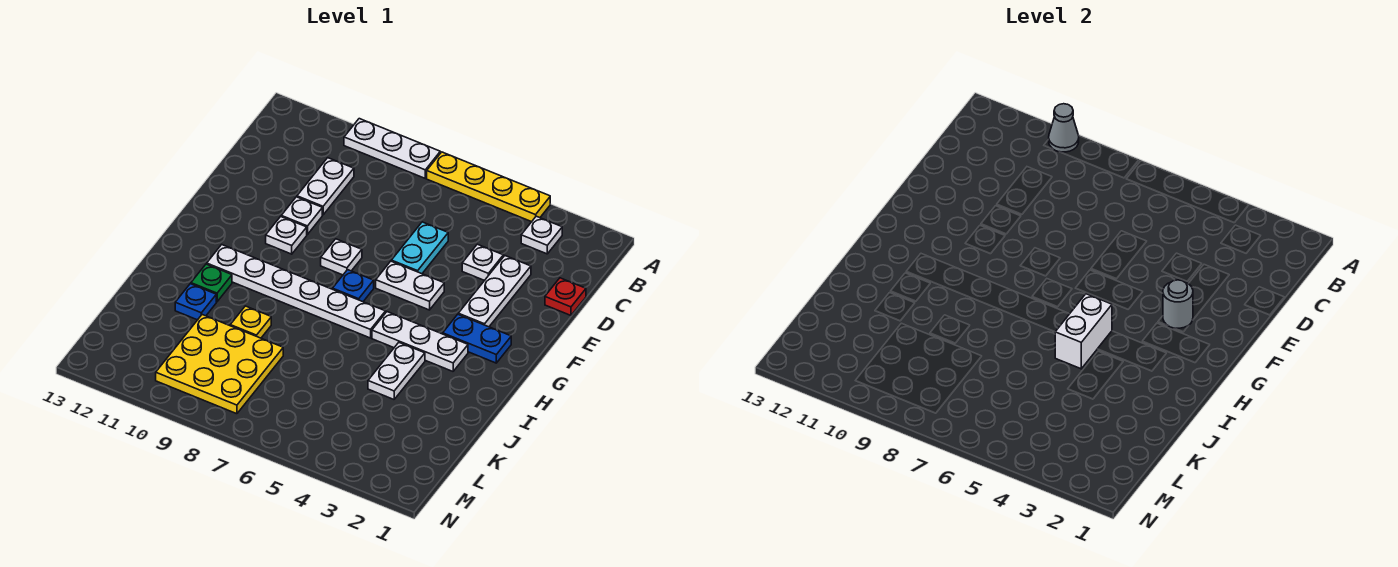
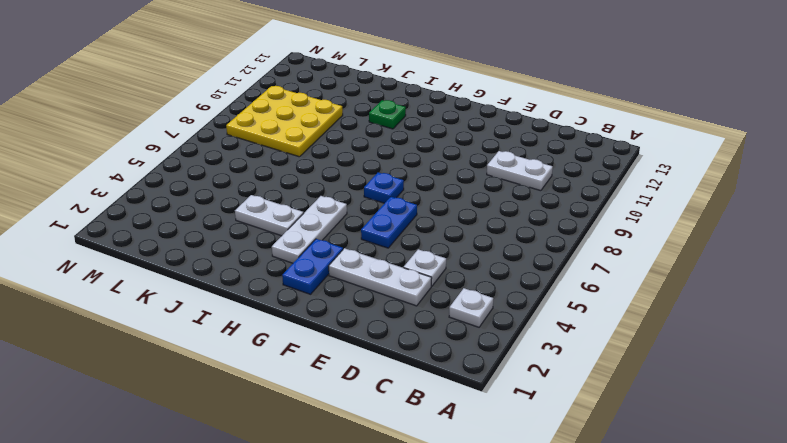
blue 1x2 plate [361,197,417,248] -> white 1x2 plate [376,261,444,310]
none -> yellow 1x4 plate [427,152,550,222]
none -> white 1x3 plate [344,119,440,178]
none -> red 1x1 plate [545,278,586,315]

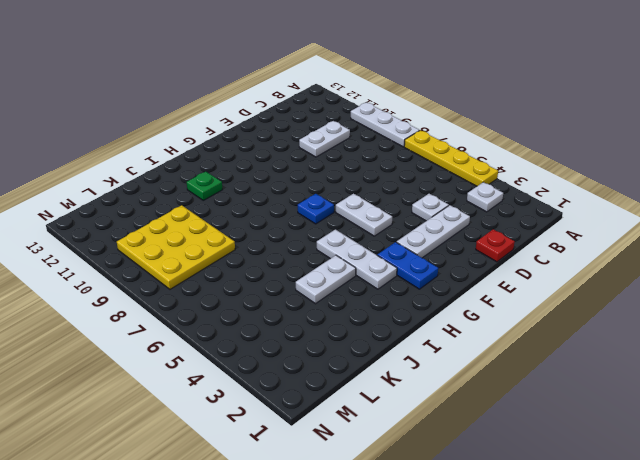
none -> cyan 1x2 plate [391,222,448,274]
none -> white 1x1 plate [281,197,322,235]
none -> white 1x1 plate [321,239,362,275]

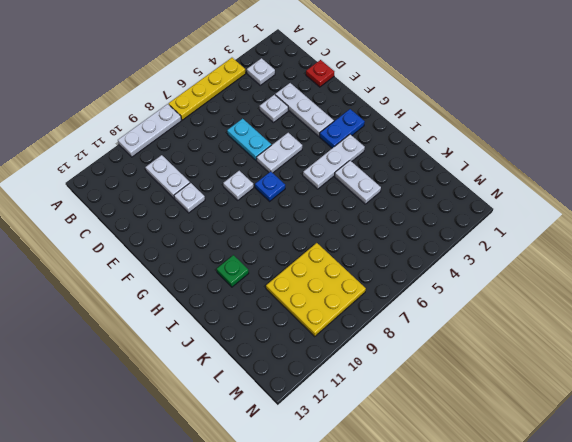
none -> white 1x1 plate [266,217,307,254]
none -> white 1x6 plate [207,245,386,338]
none -> yellow 1x1 plate [230,306,271,338]

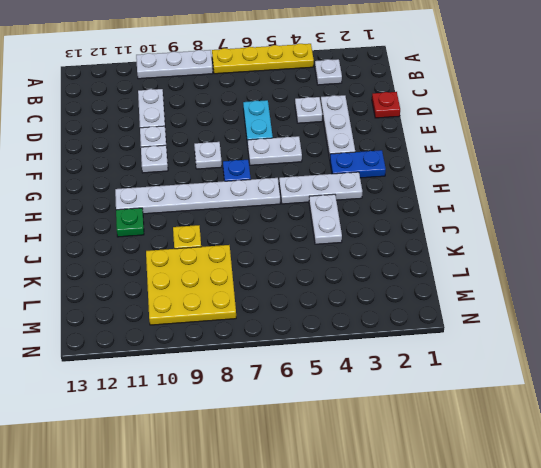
none -> blue 1x1 plate [175,284,216,320]
none -> grey 1x1 cone [1049,104,1079,152]
none -> grey 1x1 round brick [1163,280,1193,328]

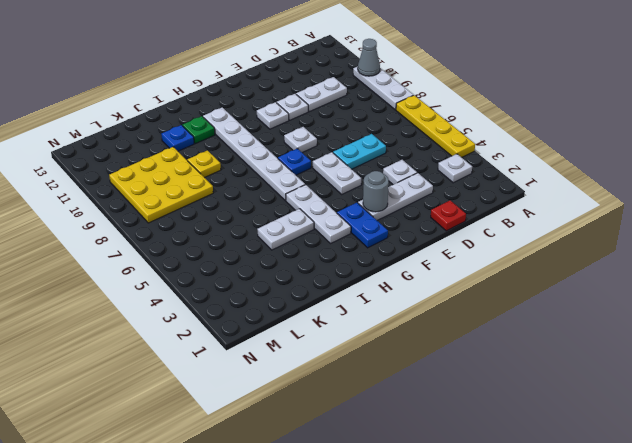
none -> white 1x2 brick [1055,294,1112,369]

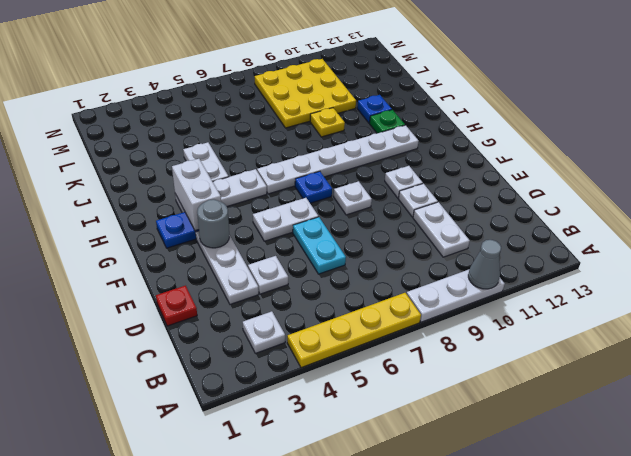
white 1x2 brick [172,159,221,231] -> white 1x2 brick moved to [1055,294,1112,369]

